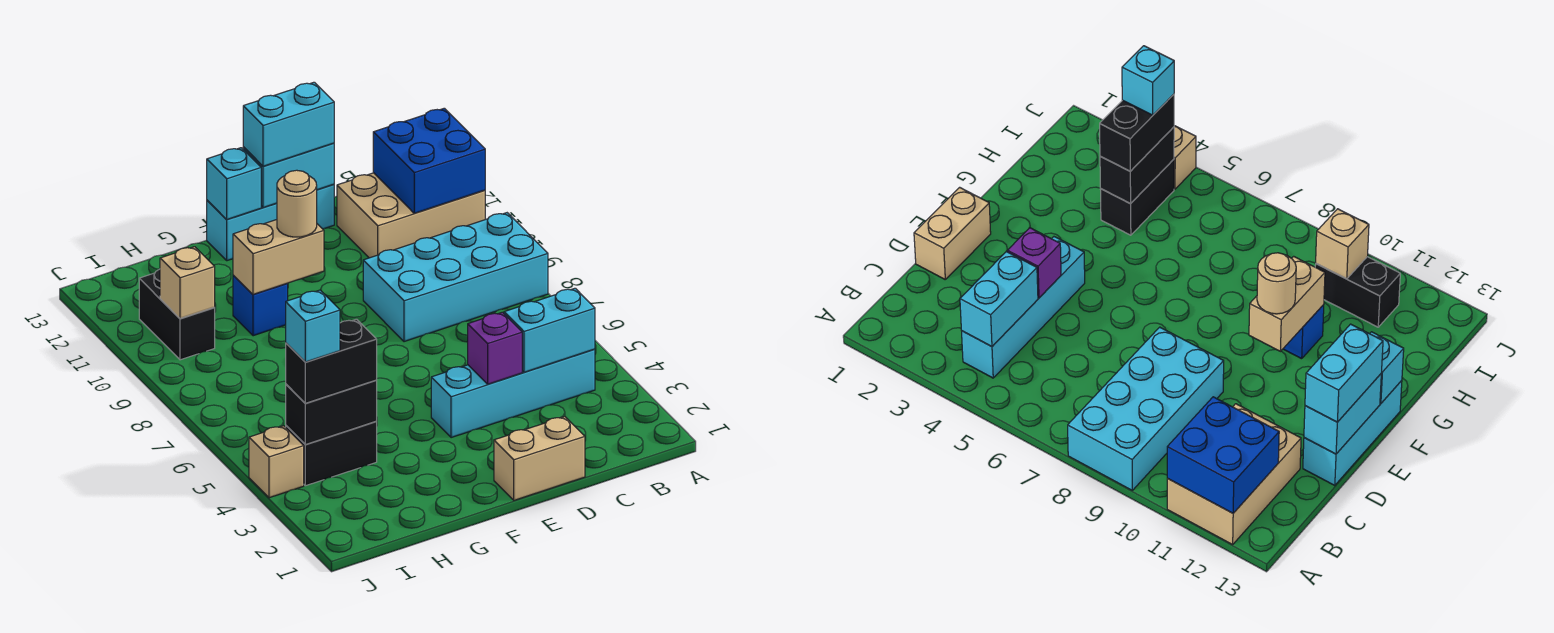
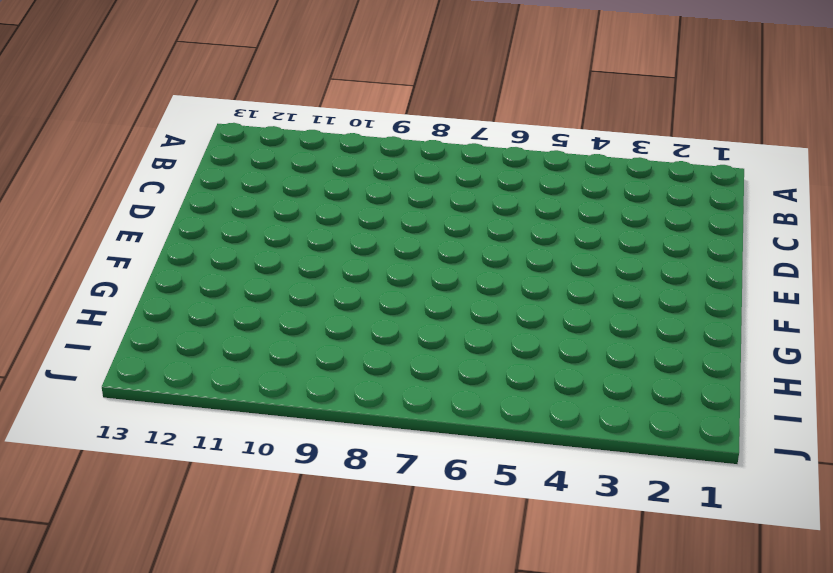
none -> cyan 2x4 brick [363,213,548,342]
none -> tan 2x3 brick [337,173,485,258]
none -> cyan 1x4 brick [431,349,595,438]

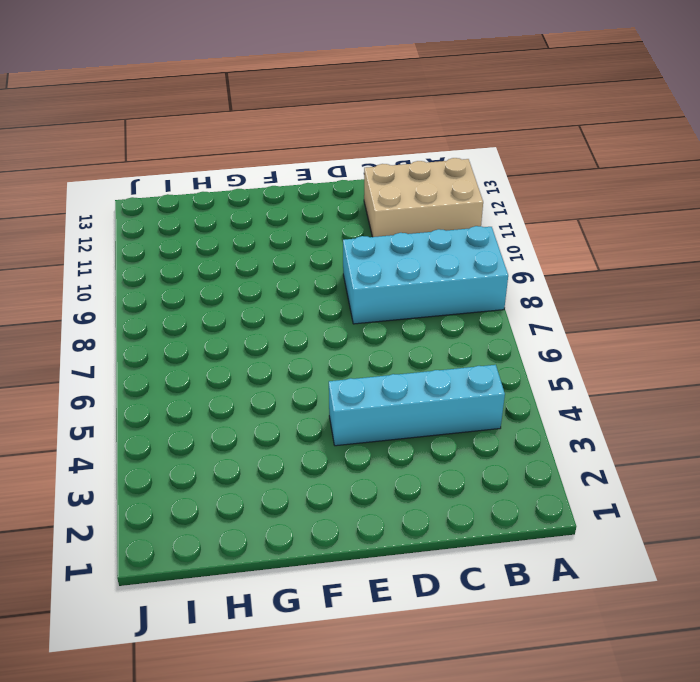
none -> tan 1x2 brick [494,417,585,500]
none -> cyan 1x3 brick [207,184,334,261]
none -> blue 1x1 brick [233,275,288,336]

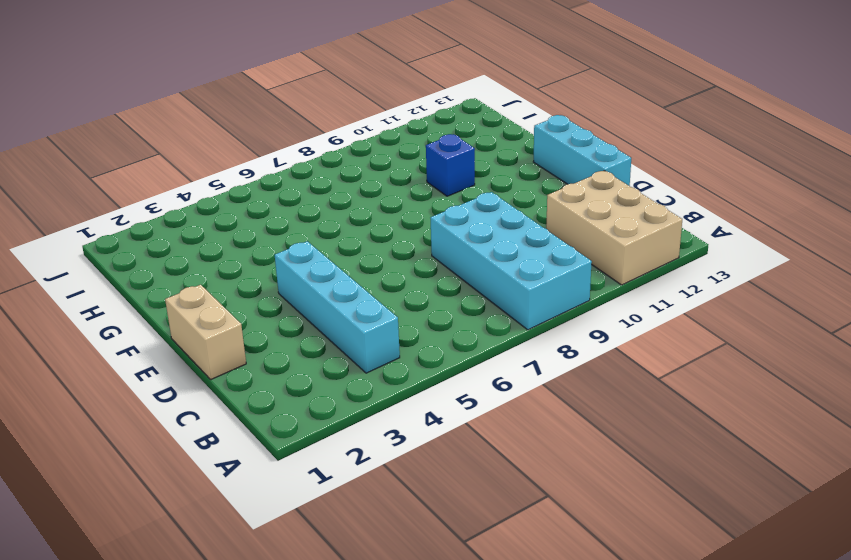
none -> black 1x2 brick [286,421,377,486]
none -> black 1x2 brick [139,269,215,360]
none -> tan 1x1 brick [249,426,304,498]

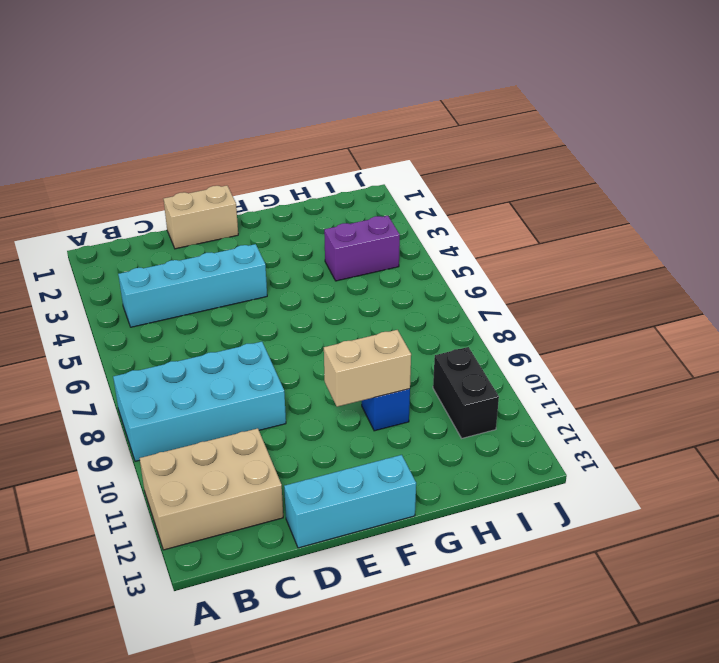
purple 1x2 brick [324,216,400,281] -> black 1x2 brick [286,421,377,486]
none -> tan 1x1 brick [249,426,304,498]
none -> blue 2x2 brick [373,108,485,213]
none -> cyan 1x2 brick [504,288,595,372]

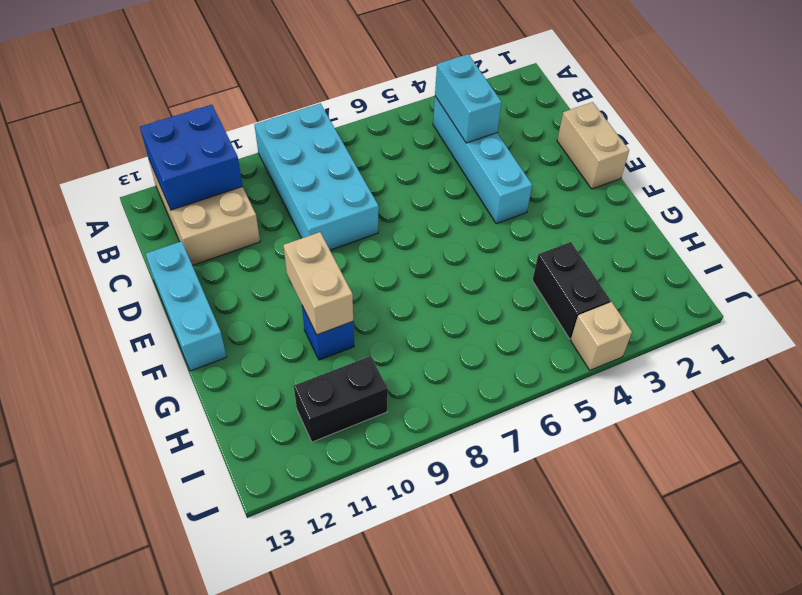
none -> purple 1x1 brick [468,312,522,384]
none -> cyan 1x2 brick [243,143,334,208]
none -> cyan 1x1 brick [207,148,261,220]

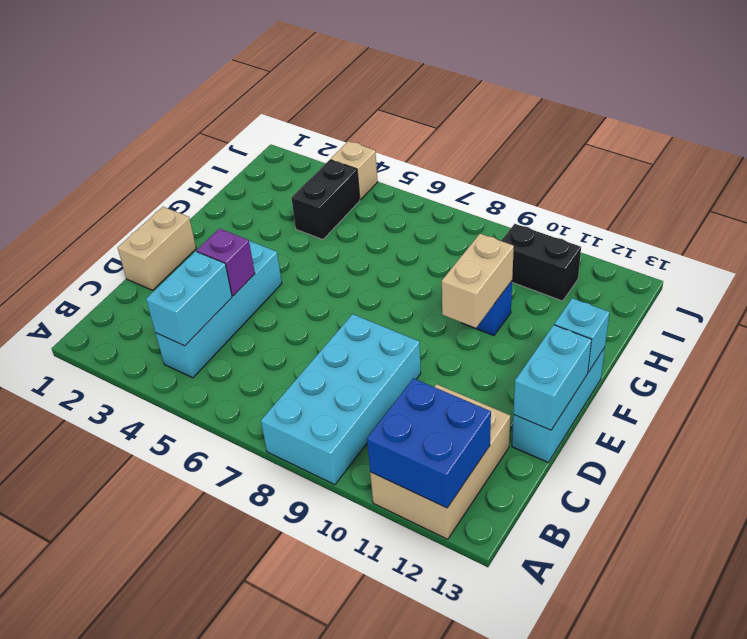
none -> black 1x2 brick [286,380,377,445]
none -> tan 1x1 brick [160,247,215,319]
none -> cyan 1x2 brick [243,82,334,166]

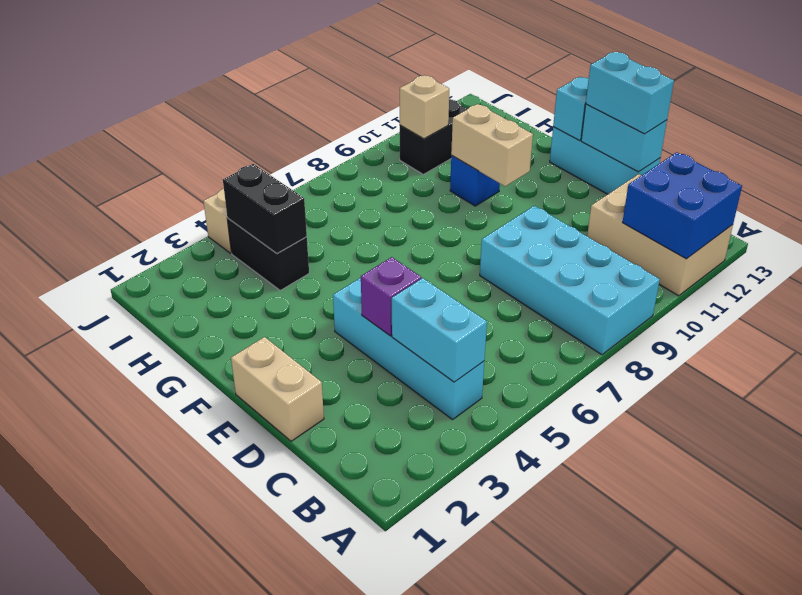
none -> tan 1x1 round brick [277,170,317,237]
none -> black 1x2 brick [286,319,377,403]
none -> cyan 1x1 brick [286,290,340,362]

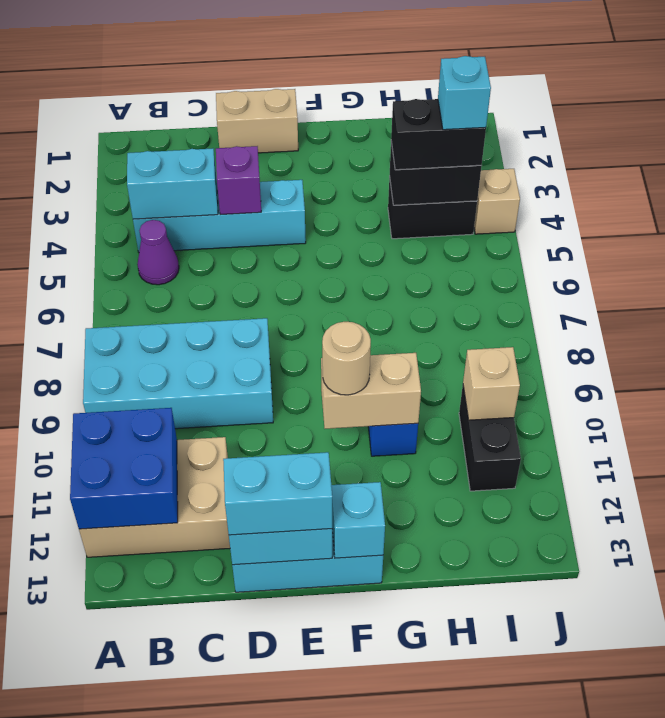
purple 1x1 cone [137,220,179,285] -> none

